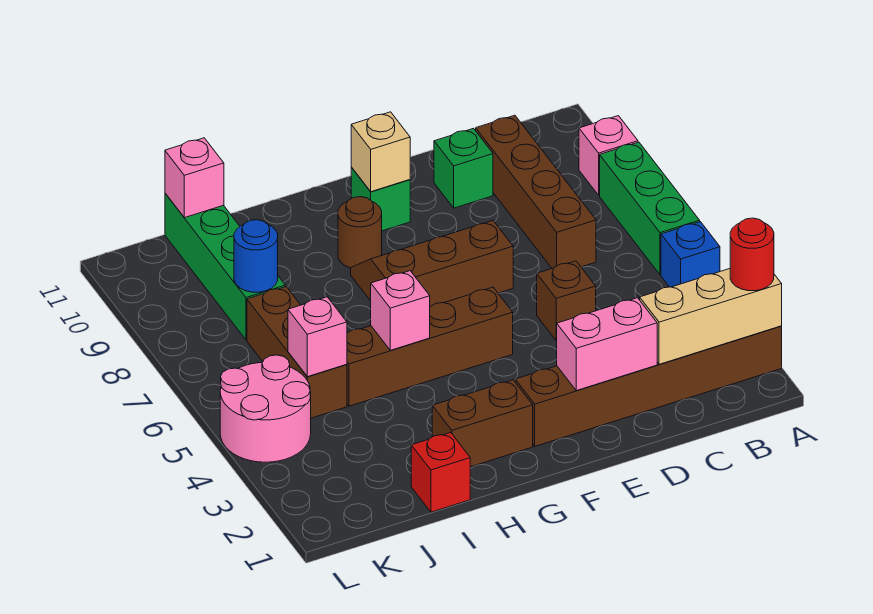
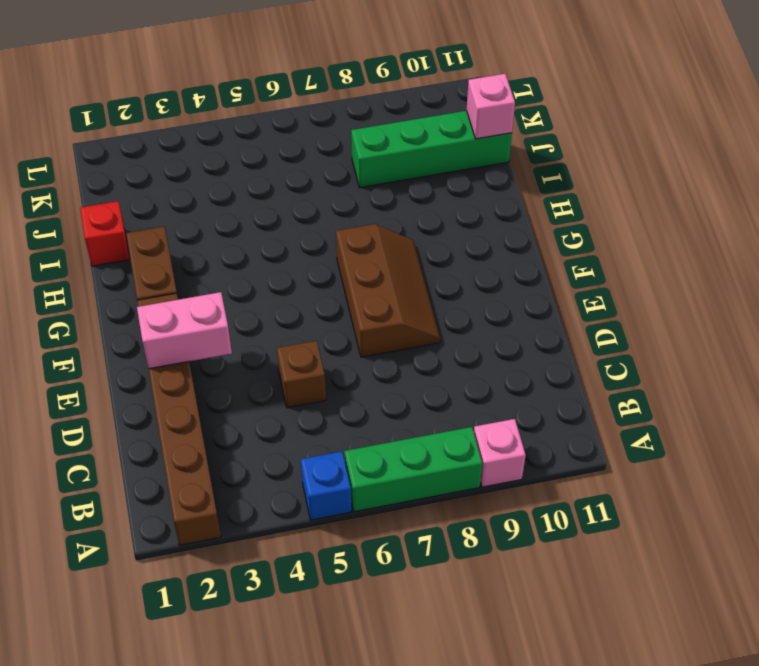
pink 1x2 brick [137,292,232,369] -> pink 1x2 brick turned to [556,298,657,391]
none -> brown 1x4 brick [476,115,596,268]
none -> green 1x1 brick [434,128,493,208]
none -> brown 1x4 brick [347,287,513,406]

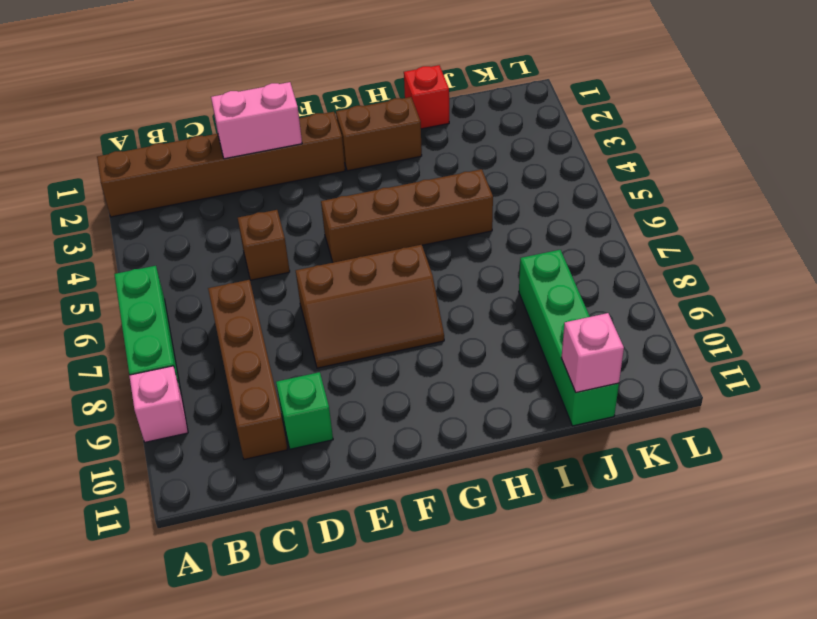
none -> blue 1x1 brick [661,222,720,287]
none -> green 1x1 brick [351,167,410,231]
none -> brown 1x1 round brick [338,197,382,268]

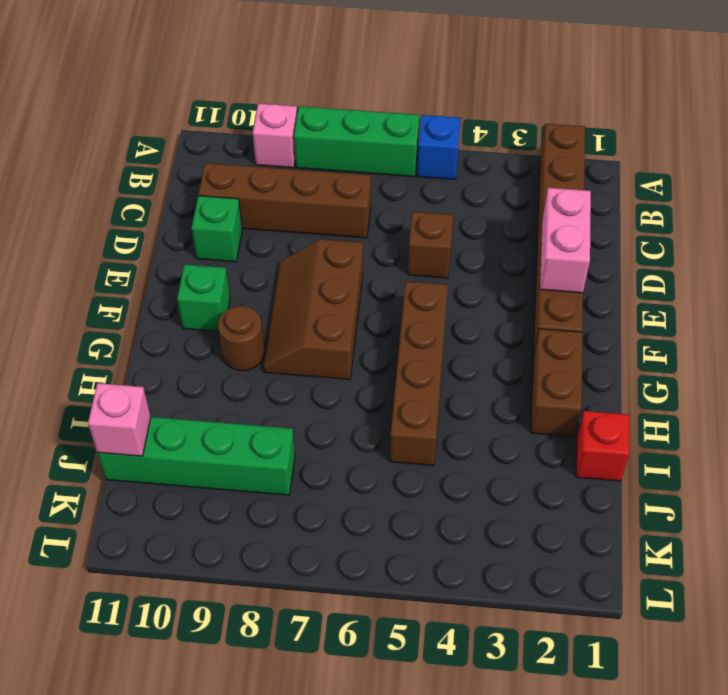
none -> brown 1x3 brick [247,287,347,418]
none -> pink 2x2 round brick [220,355,311,462]
none -> tan 1x3 brick [640,269,782,364]

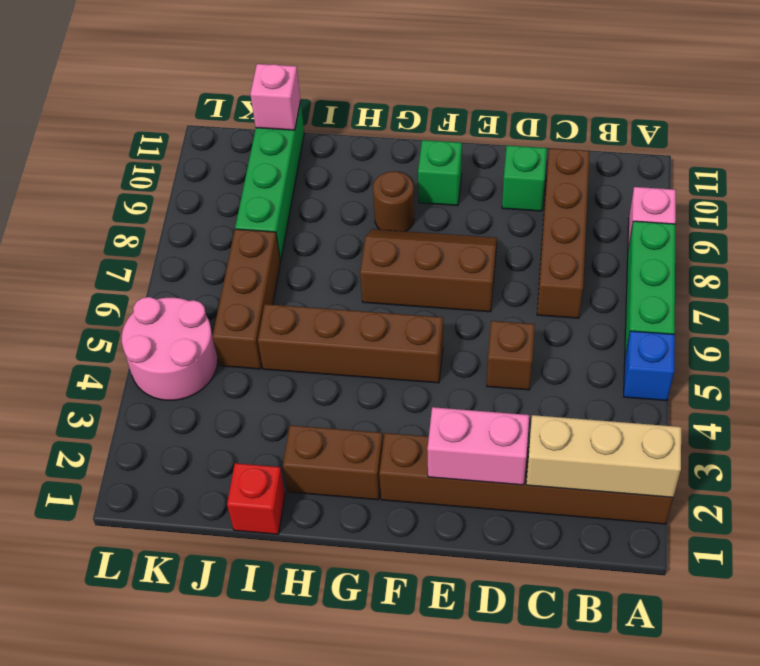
none -> tan 1x1 brick [351,112,410,192]
none -> pink 1x1 brick [371,271,430,350]
none -> pink 1x1 brick [288,297,347,377]

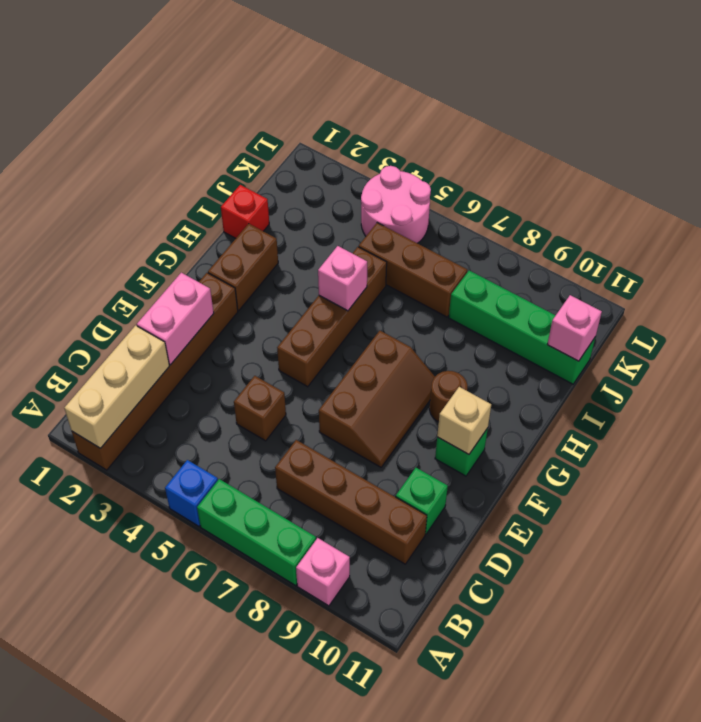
none -> pink 1x1 brick [288,297,347,377]
none -> blue 1x1 round brick [234,220,278,292]
none -> red 1x1 round brick [730,218,774,291]

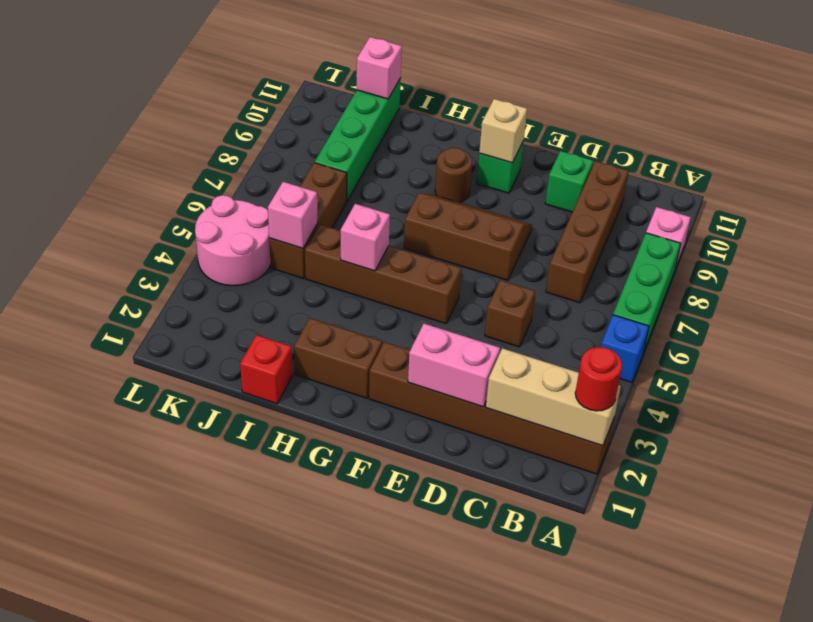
none -> blue 1x1 round brick [234,220,278,292]

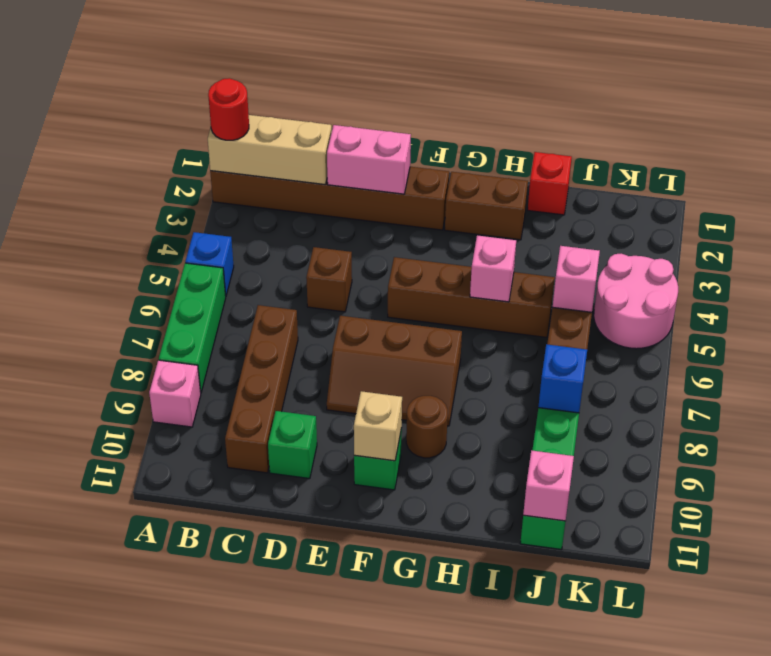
blue 1x1 brick [538,344,587,413] -> blue 1x1 round brick [234,220,278,292]

